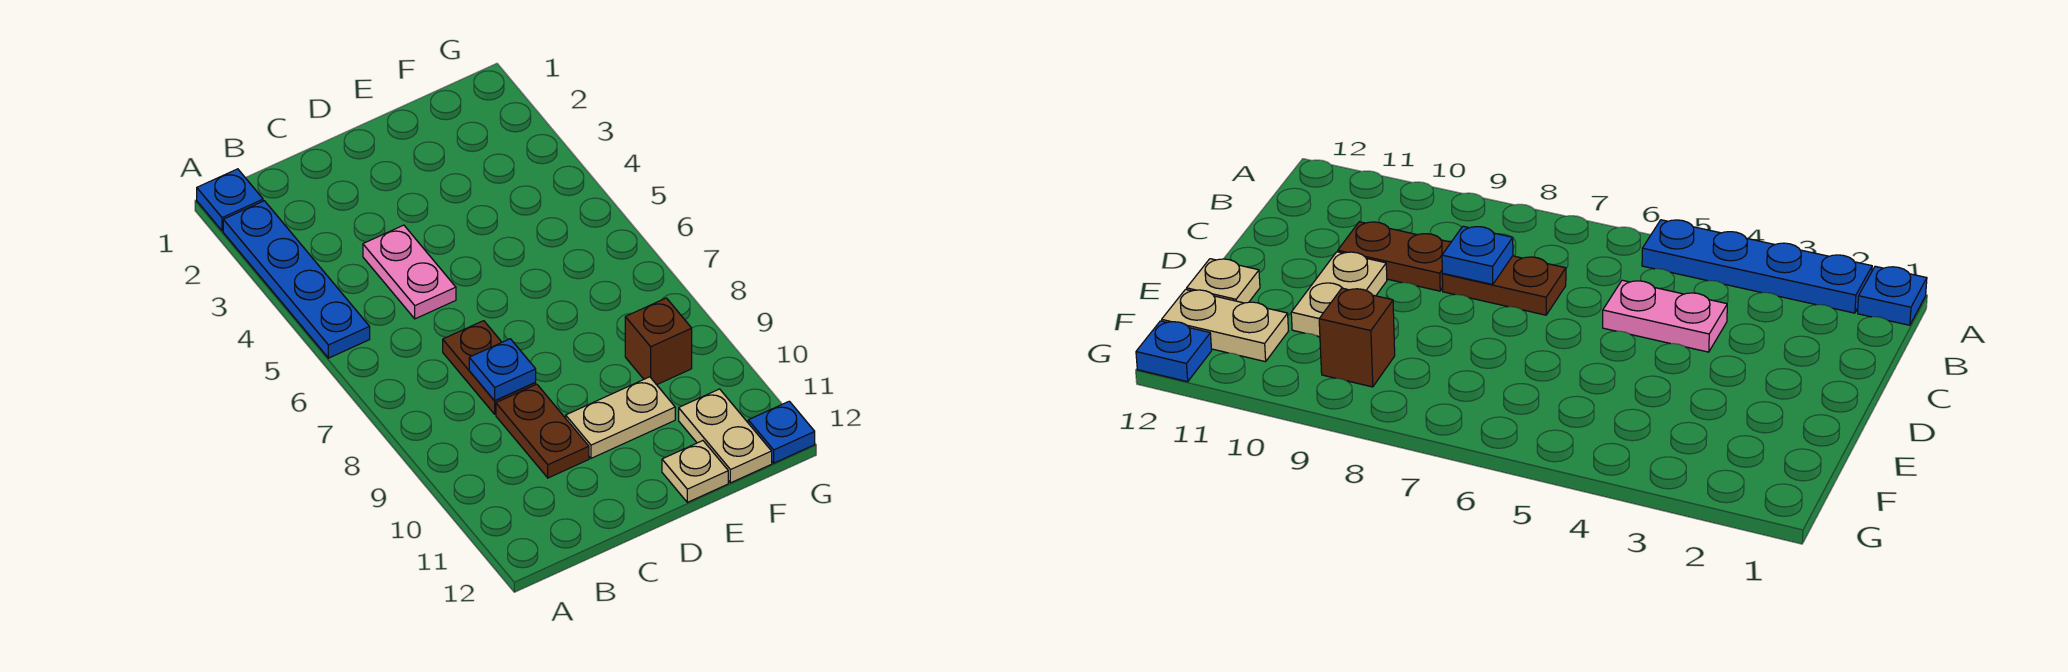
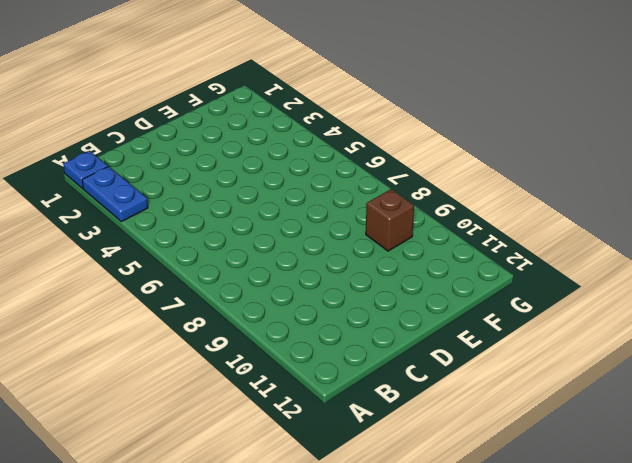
blue 1x2 plate [82,166,148,222] -> blue 1x4 plate [223,201,370,358]
none -> pink 1x2 plate [363,225,456,319]
none -> brown 1x2 plate [443,321,536,414]

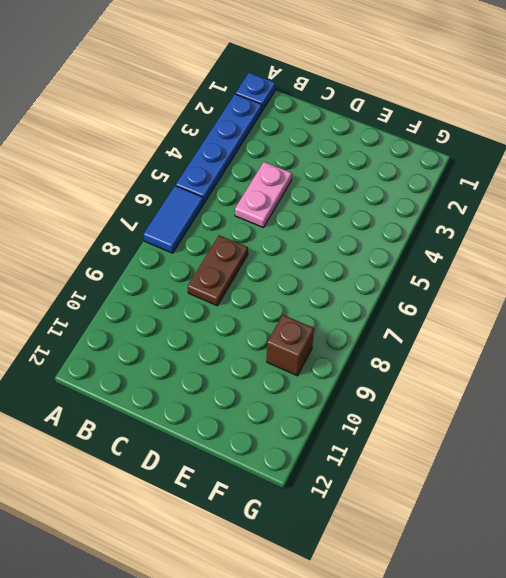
blue 1x2 tile [143,186,203,253] -> none
none -> brown 1x2 plate [496,384,589,478]
none -> tan 1x2 plate [566,377,675,458]

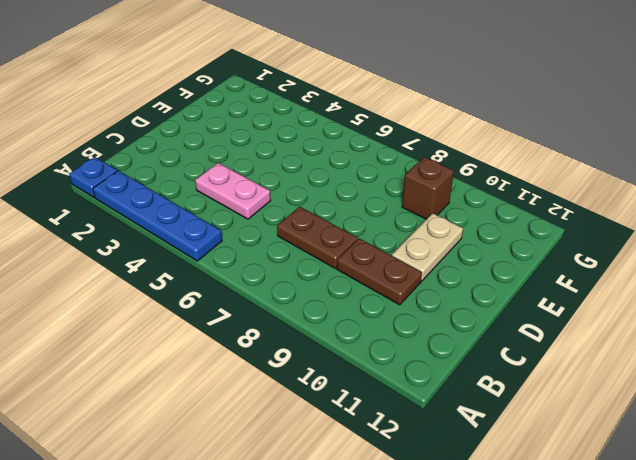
none -> tan 1x1 plate [662,441,728,502]
none -> tan 1x2 plate [679,389,772,483]

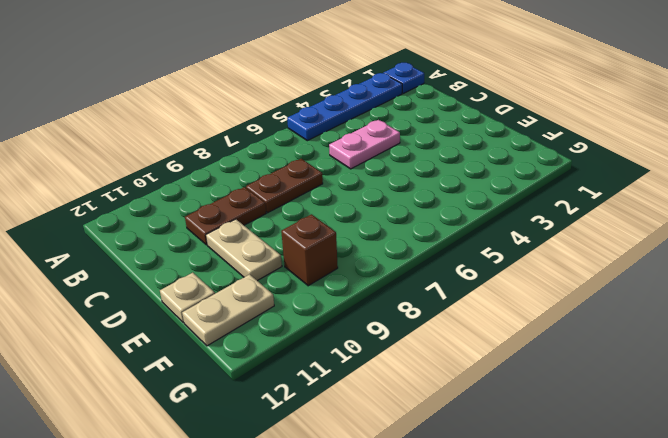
none -> blue 1x1 plate [748,401,815,463]
none -> blue 1x1 plate [469,339,536,401]

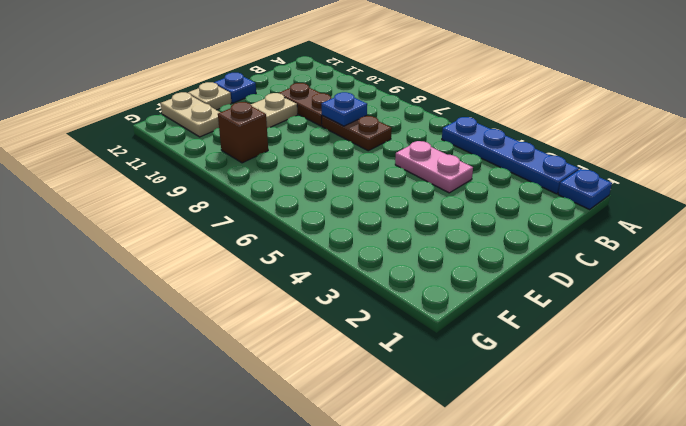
blue 1x1 plate [214,73,256,103] -> blue 1x1 plate moved to [748,401,815,463]

